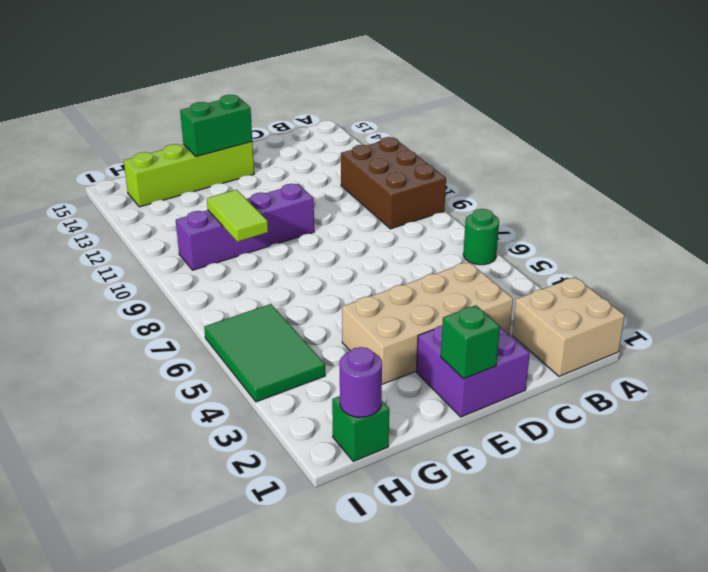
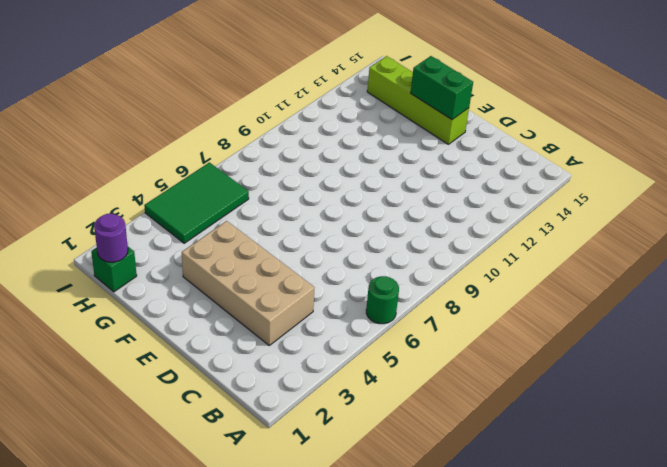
none -> tan 2x2 brick [512,277,625,376]
none -> brown 2x3 brick [341,137,446,229]
none -> purple 2x2 brick [416,326,530,417]

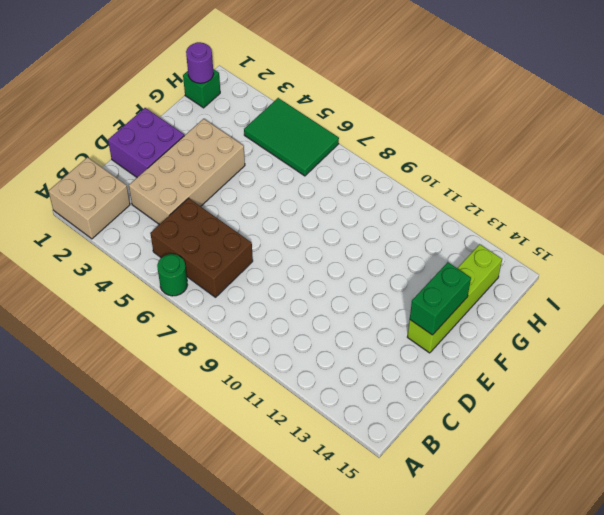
brown 2x3 brick [150,198,253,297] -> brown 2x3 brick moved to [341,137,446,229]
none -> purple 1x4 brick [176,184,314,270]
none -> green 1x1 brick [441,305,500,379]
none -> lime 1x2 tile [207,190,268,242]

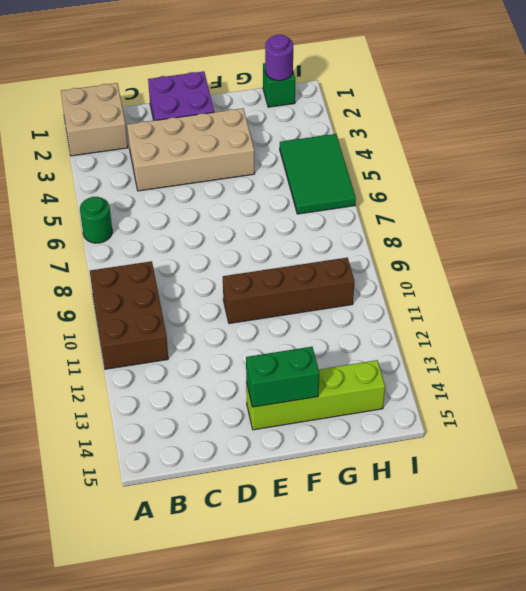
brown 1x4 brick [223,258,355,324] -> purple 1x4 brick [176,184,314,270]
none -> green 1x1 brick [441,305,500,379]
none -> lime 1x2 tile [207,190,268,242]

